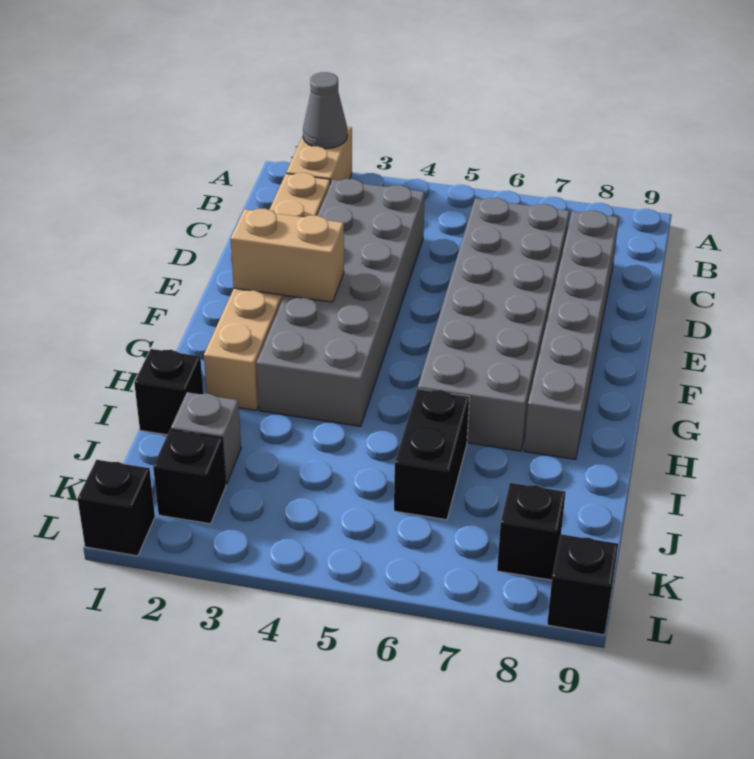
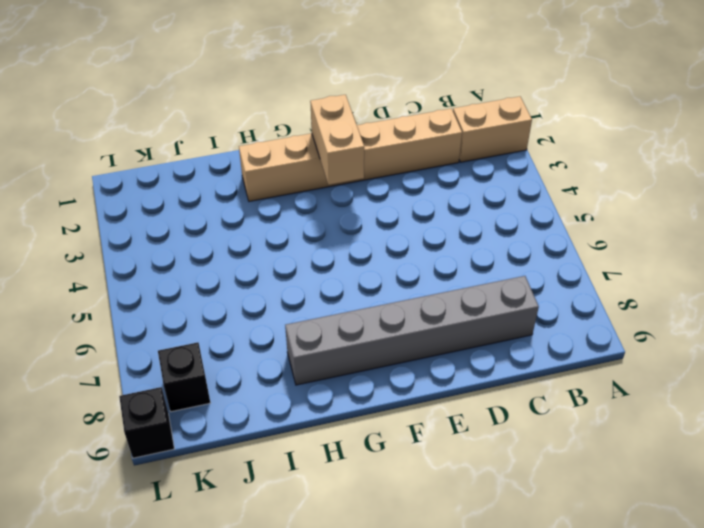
none -> grey 2x6 brick [256,179,425,427]
none -> grey 2x6 brick [418,198,570,451]
none -> black 1x1 brick [134,349,203,435]

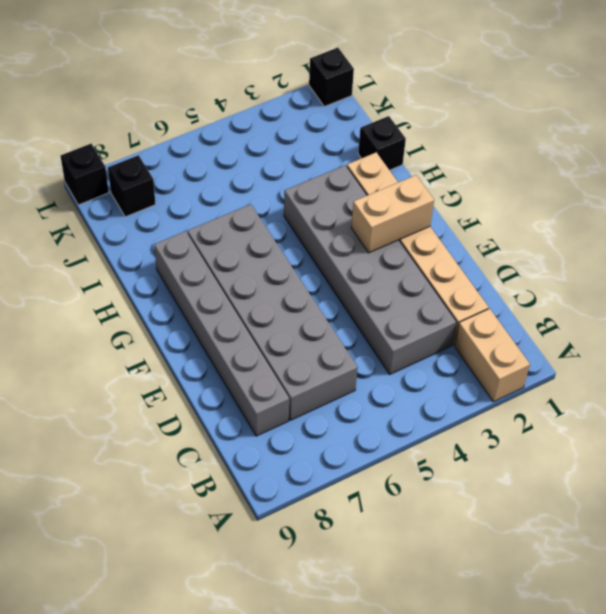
none -> black 1x2 brick [394,389,469,520]
none -> grey 1x1 brick [171,392,241,484]
none -> black 1x1 brick [153,430,226,524]

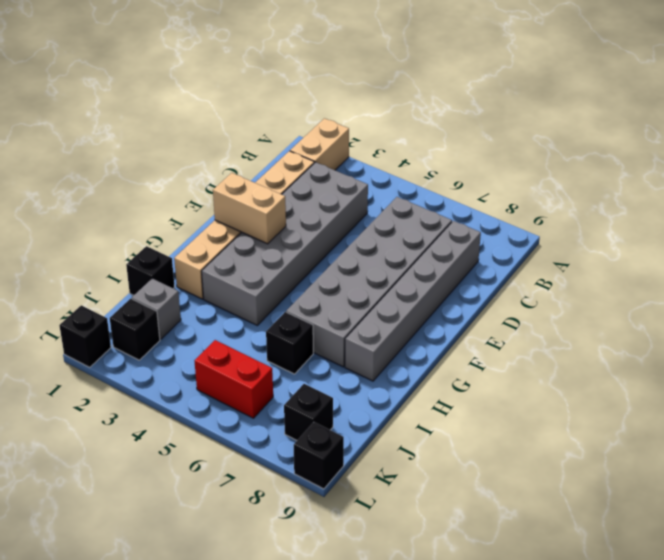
black 1x1 brick [266,312,313,374] -> black 1x2 brick [394,389,469,520]
red 1x2 brick [195,340,273,418] -> none
none -> grey 1x1 cone [303,72,347,149]

